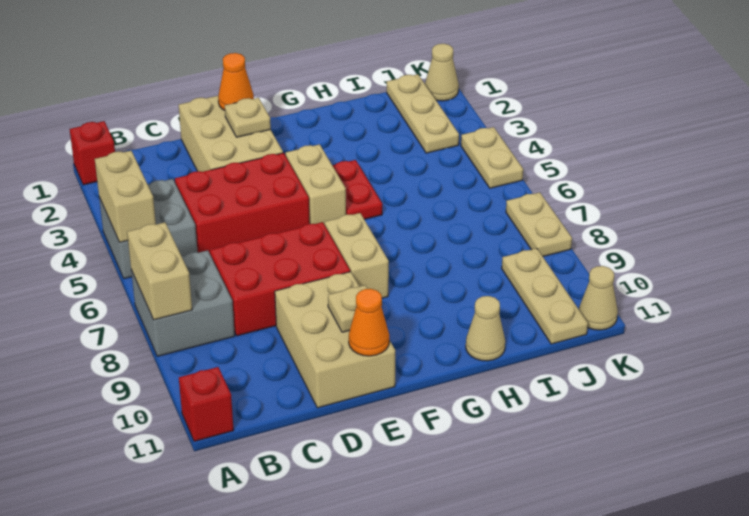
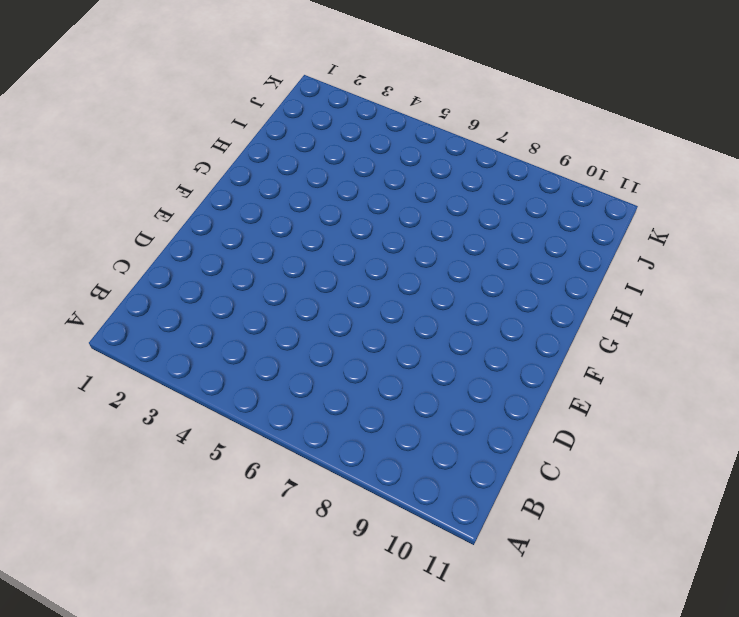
none -> red 1x1 brick [70,121,115,185]
none -> grey 2x2 brick [99,179,198,279]
none -> grey 2x2 brick [131,250,235,356]

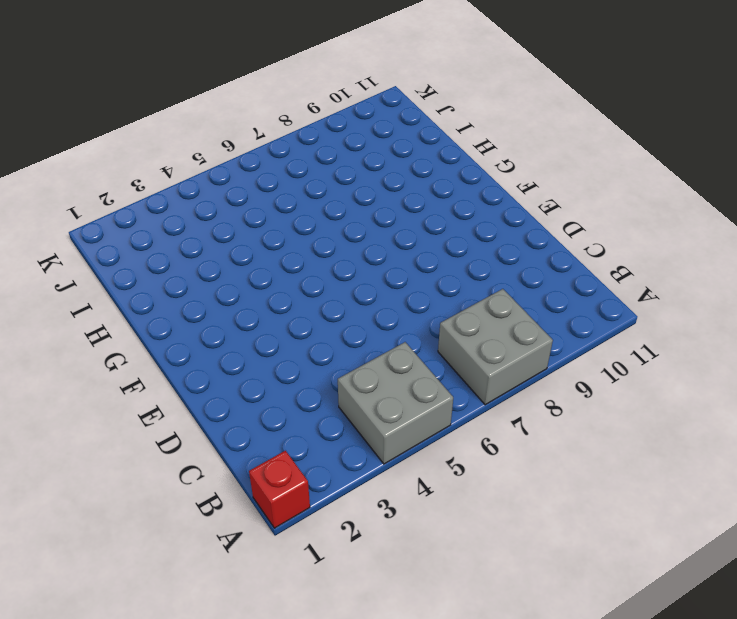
none -> red 1x1 brick [179,367,234,441]
none -> red 2x3 brick [175,153,310,253]
none -> red 2x3 brick [210,222,350,336]

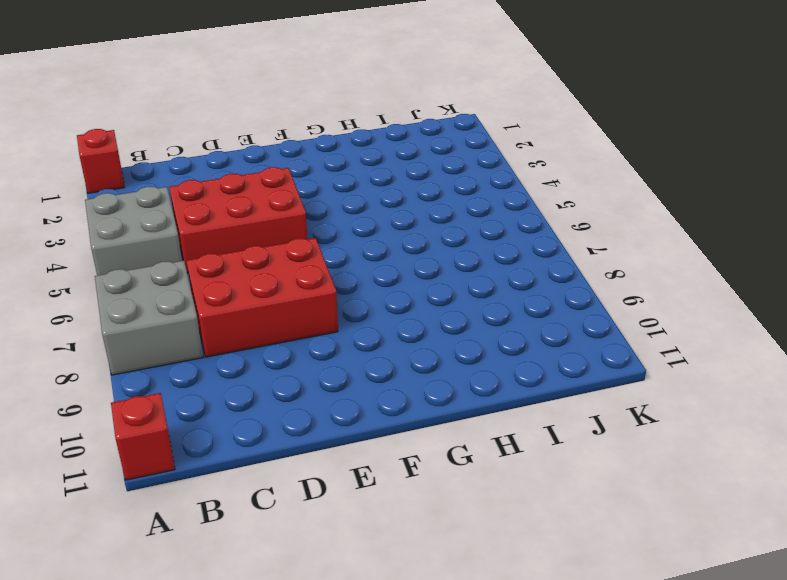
none -> tan 2x3 brick [179,96,283,172]
none -> tan 2x3 brick [275,272,395,408]
none -> tan 1x2 brick [285,144,346,225]

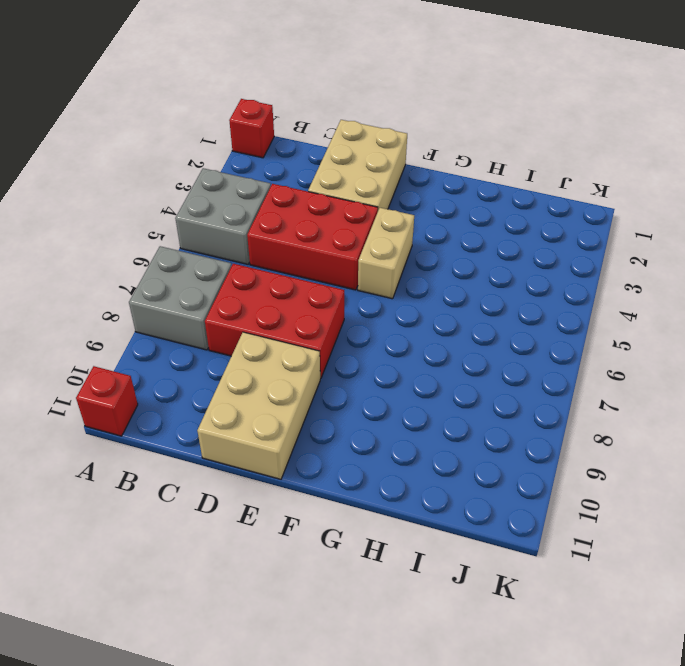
none -> tan 1x2 brick [325,213,389,298]
none -> red 1x2 plate [332,160,382,219]
none -> tan 1x1 cone [466,296,505,361]

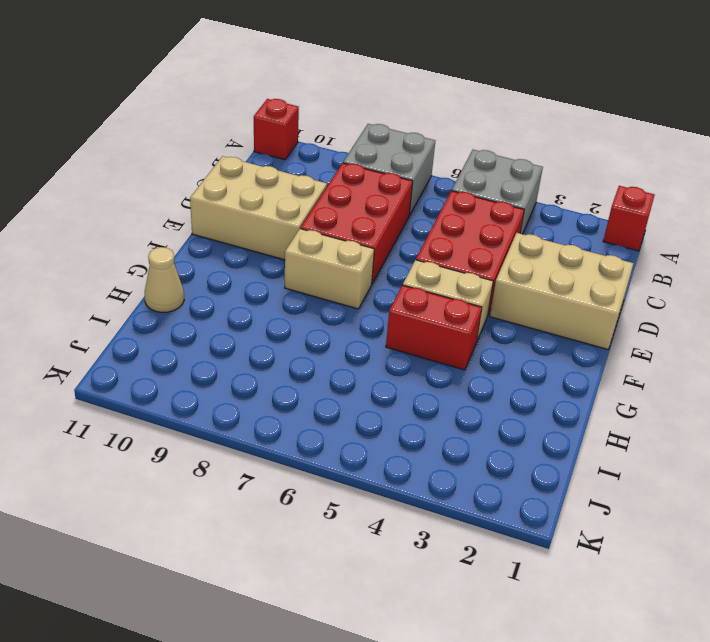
red 1x2 brick [386,285,482,370] -> red 1x2 plate [332,160,382,219]
none -> tan 1x3 plate [387,74,459,153]
none -> tan 1x3 plate [502,248,588,344]
none -> tan 1x1 cone [425,44,459,101]

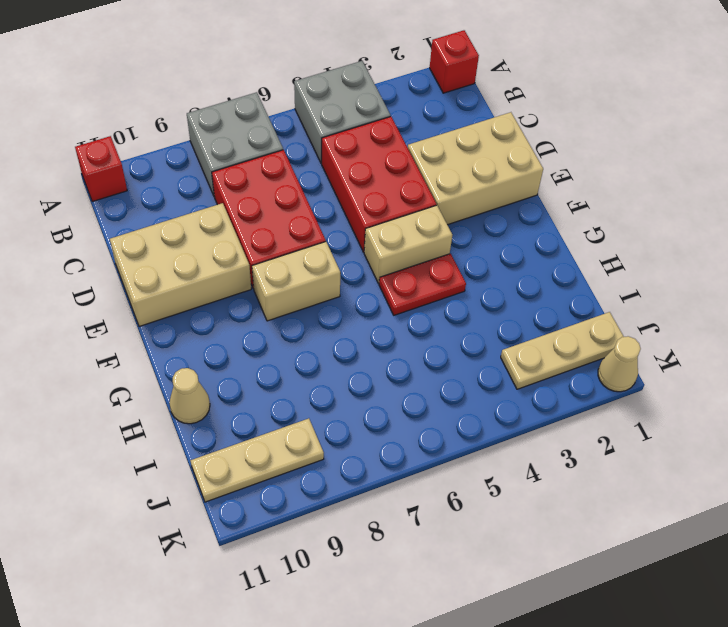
none -> tan 1x2 plate [461,127,523,188]
none -> tan 1x2 plate [506,192,572,256]
none -> tan 1x1 cone [579,266,618,330]

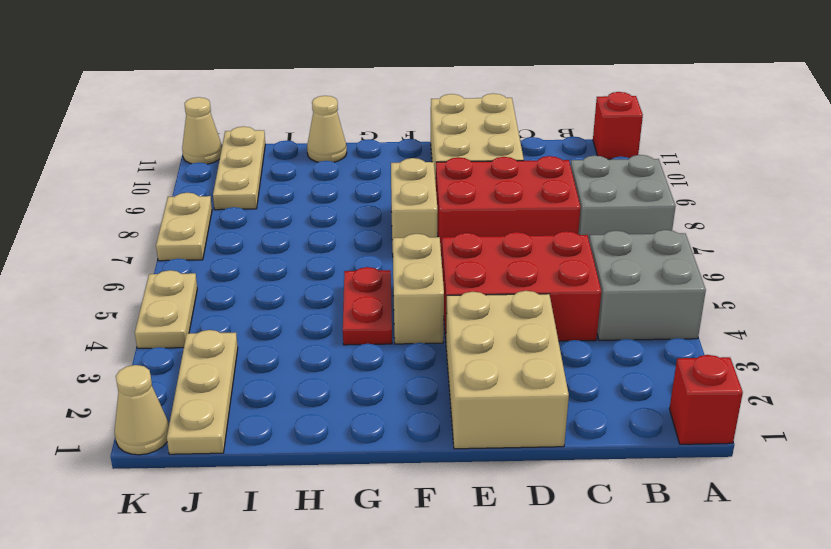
none -> tan 1x2 brick [95,151,156,242]
none -> tan 1x2 brick [127,223,192,320]
none -> orange 1x1 cone [218,53,254,110]

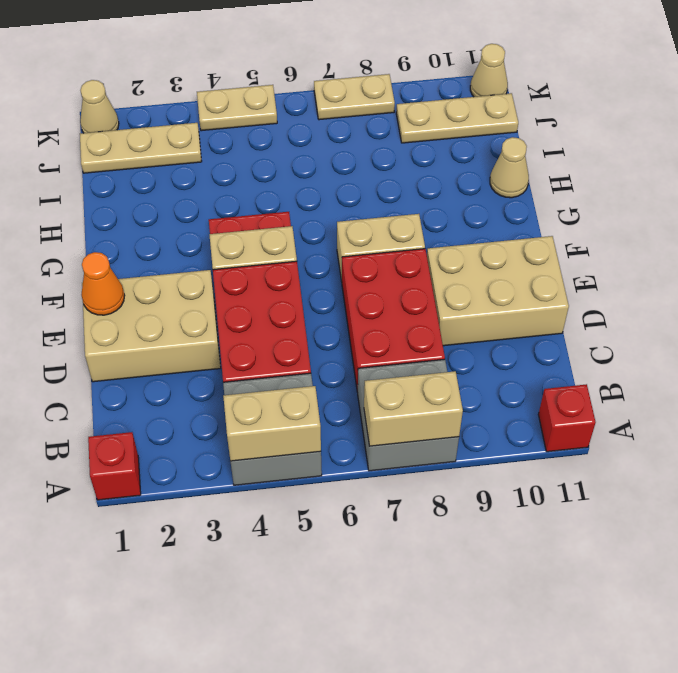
none -> tan 1x1 plate [225,98,271,137]
none -> tan 1x1 plate [328,285,367,332]
none -> orange 1x1 cone [349,289,389,356]

